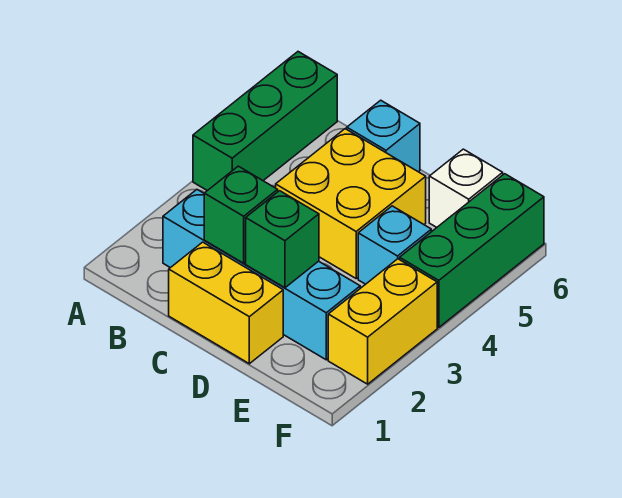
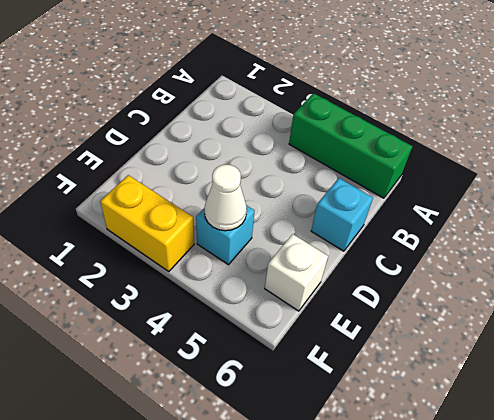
white 1x1 cone [204,165,247,231] -> none
none -> cyan 1x4 brick [163,190,360,360]
none -> yellow 1x2 brick [169,242,283,364]

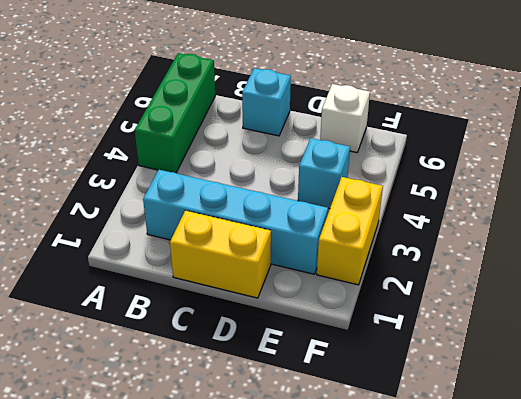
none -> yellow 2x2 brick [276,129,426,278]
none -> green 1x3 brick [400,174,544,327]

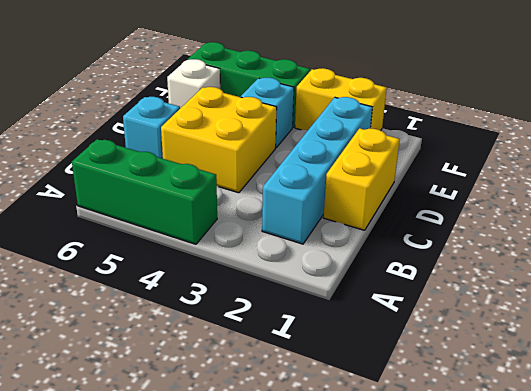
none -> green 1x1 brick [204,166,278,263]
none -> green 1x1 brick [246,191,319,288]

